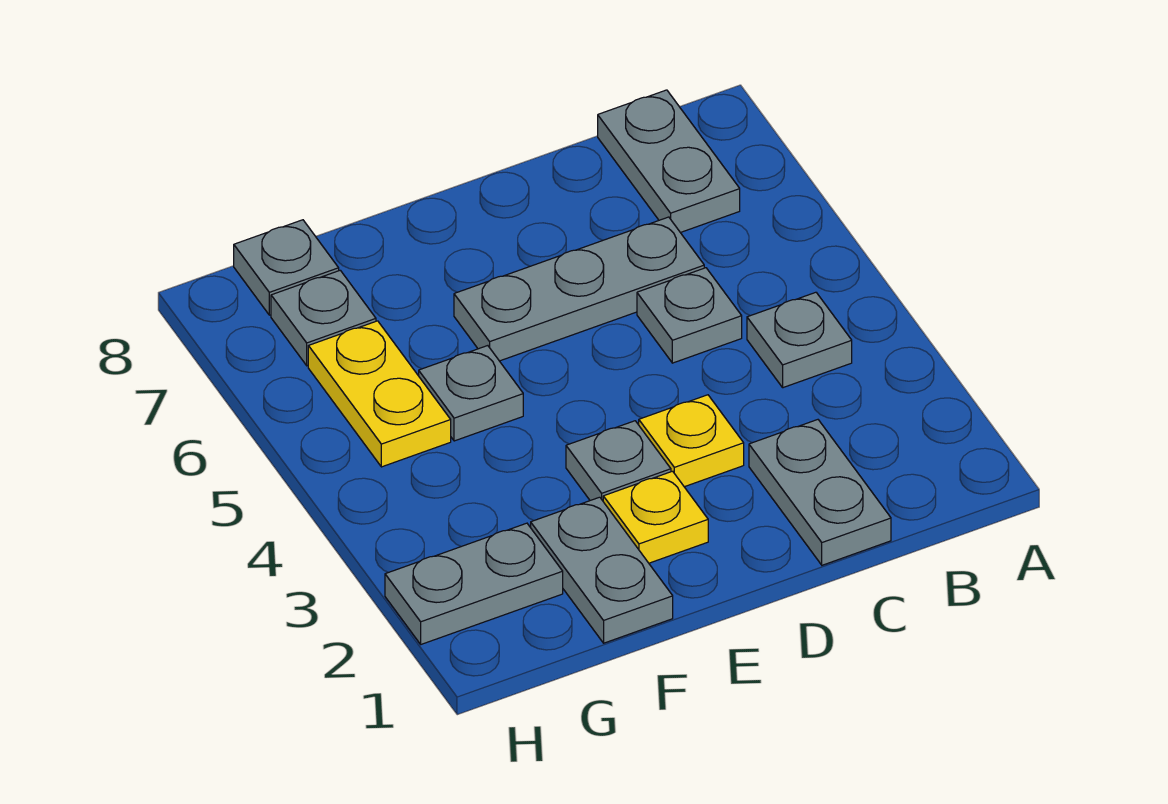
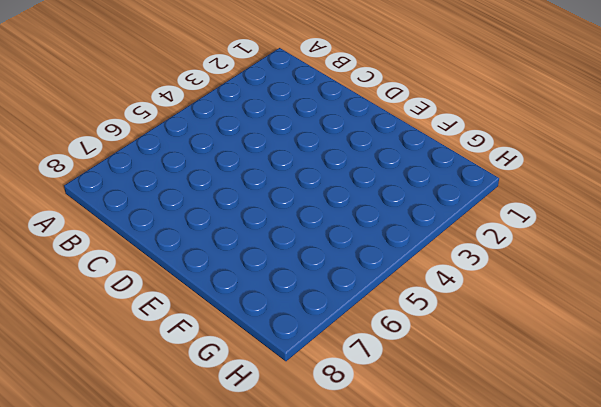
none -> grey 1x1 plate [747,292,852,388]
none -> grey 1x2 plate [598,90,740,233]
none -> grey 1x2 plate [749,420,891,565]

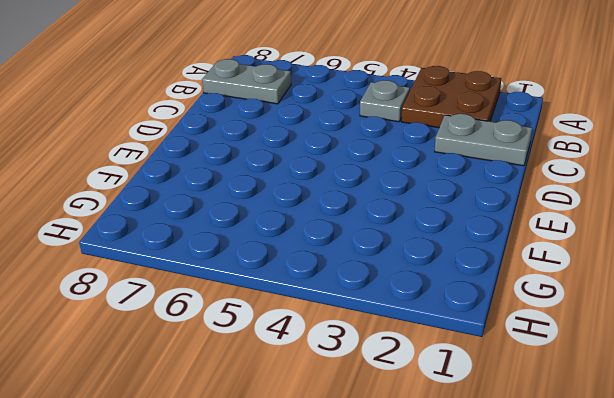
brown 2x2 plate [401,66,501,128] -> none
none -> grey 1x1 plate [637,268,742,363]
none -> grey 1x3 plate [454,217,704,361]
none -> yellow 1x1 plate [639,395,744,487]

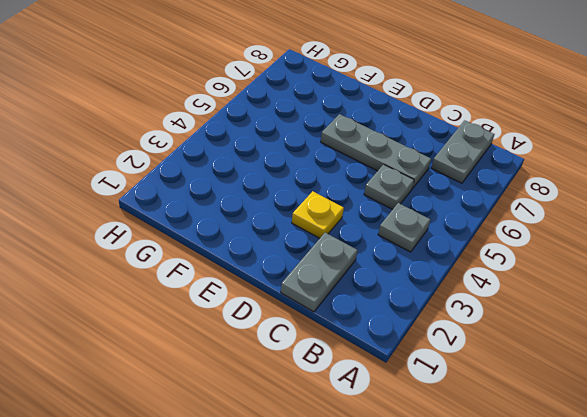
none -> yellow 1x1 plate [603,471,708,563]
none -> grey 1x1 plate [566,421,671,501]
none -> grey 1x2 plate [531,497,673,643]

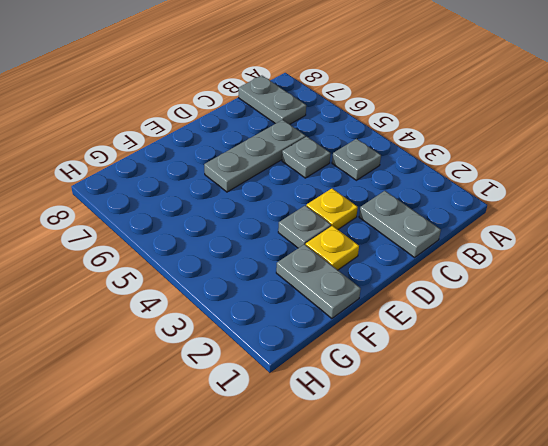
none -> grey 1x1 plate [419,346,523,441]
none -> grey 1x2 plate [385,523,563,644]
none -> yellow 1x2 plate [308,321,451,467]

